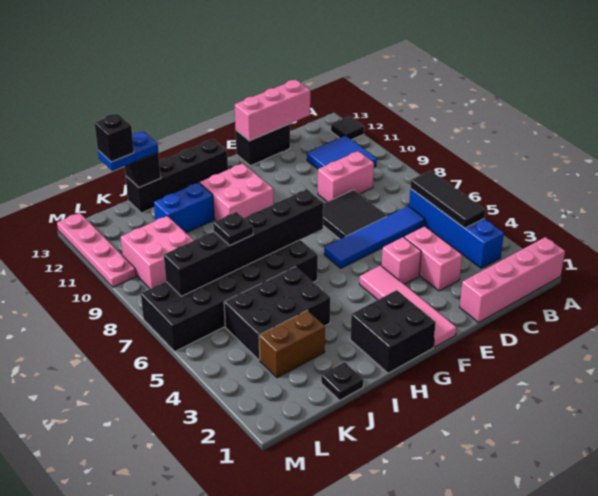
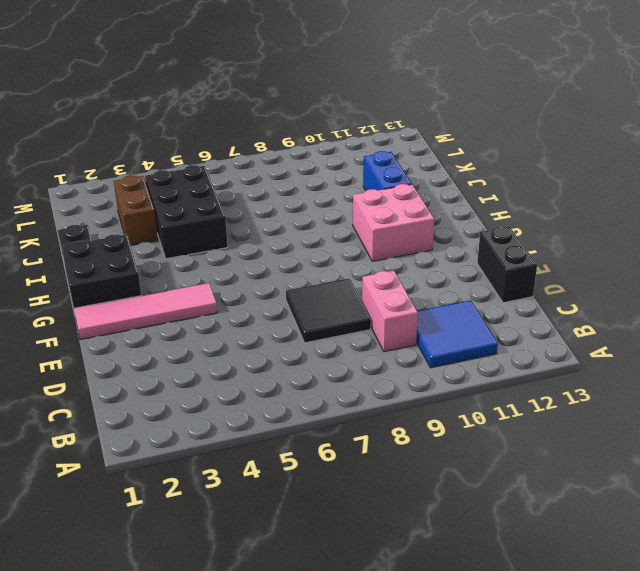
none -> pink 1x4 brick [460,237,565,322]
none -> black 1x1 tile [331,116,364,140]
none -> blue 1x4 brick [409,188,504,268]

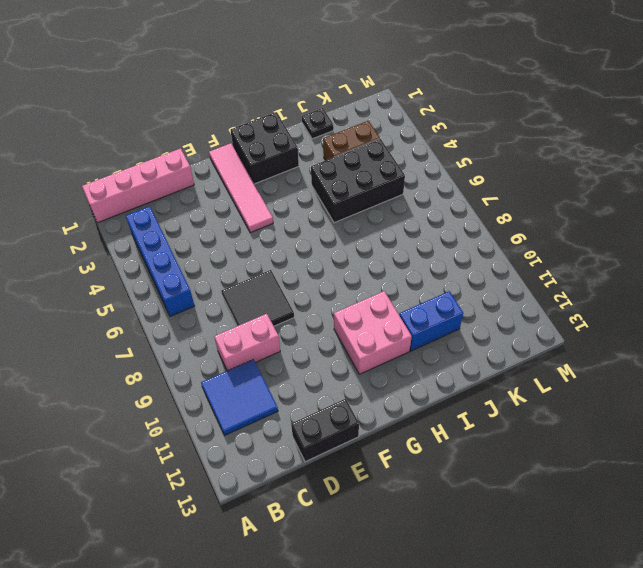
none -> black 1x1 tile [331,116,364,140]
none -> blue 1x4 tile [324,206,425,268]
none -> pink 1x2 brick [404,226,462,291]

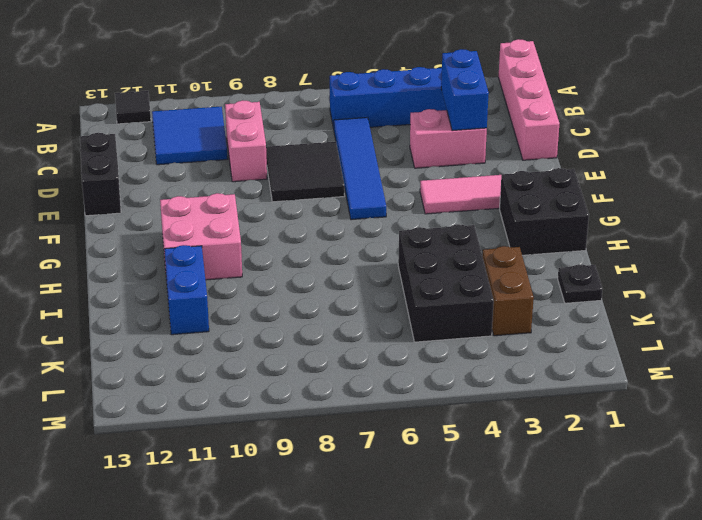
blue 1x2 brick [441,49,489,131] -> none
none -> pink 1x1 brick [382,237,421,284]
none -> black 1x4 brick [126,139,228,213]
none -> black 2x6 brick [141,240,318,352]

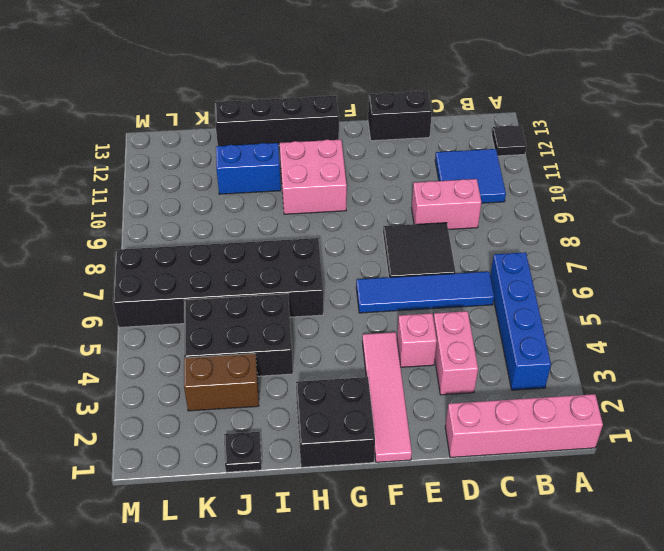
none -> pink 2x2 brick [121,216,194,289]
none -> pink 1x4 plate [57,213,136,287]
none -> black 1x3 tile [410,171,485,228]

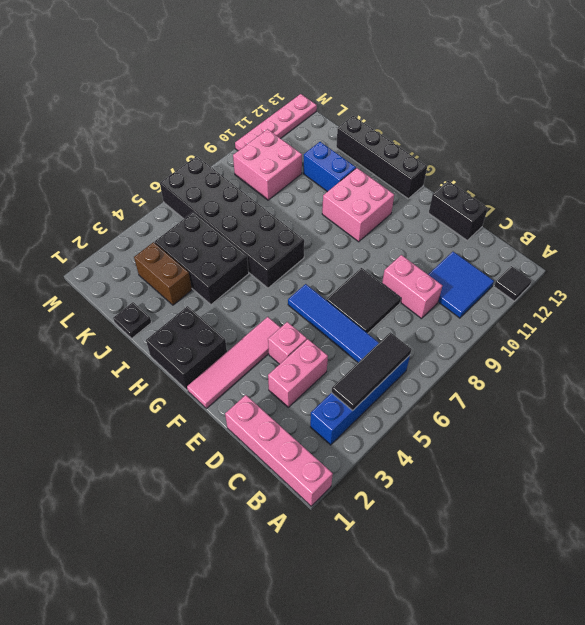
none -> pink 1x3 brick [235,80,310,141]
none -> black 1x6 brick [164,189,323,296]
none -> black 1x1 brick [125,153,161,187]

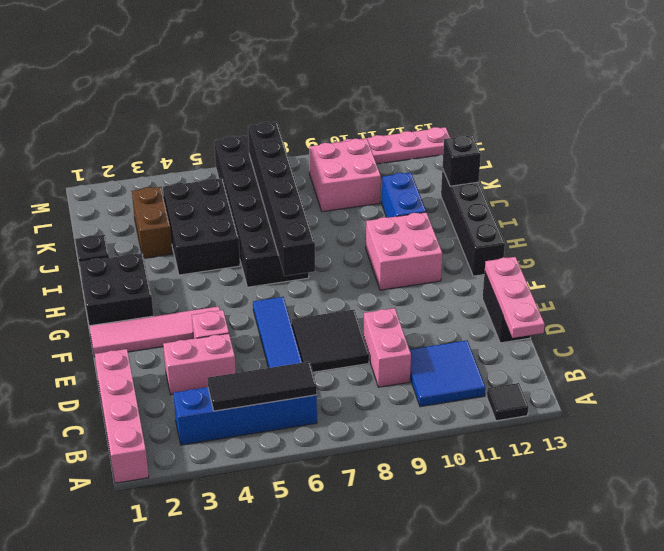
pink 1x3 plate [485,257,545,338] -> pink 1x3 brick [235,80,310,141]
none -> black 1x1 plate [213,212,253,245]
none -> blue 1x2 plate [98,132,158,171]
none -> black 1x1 brick [94,114,134,162]

